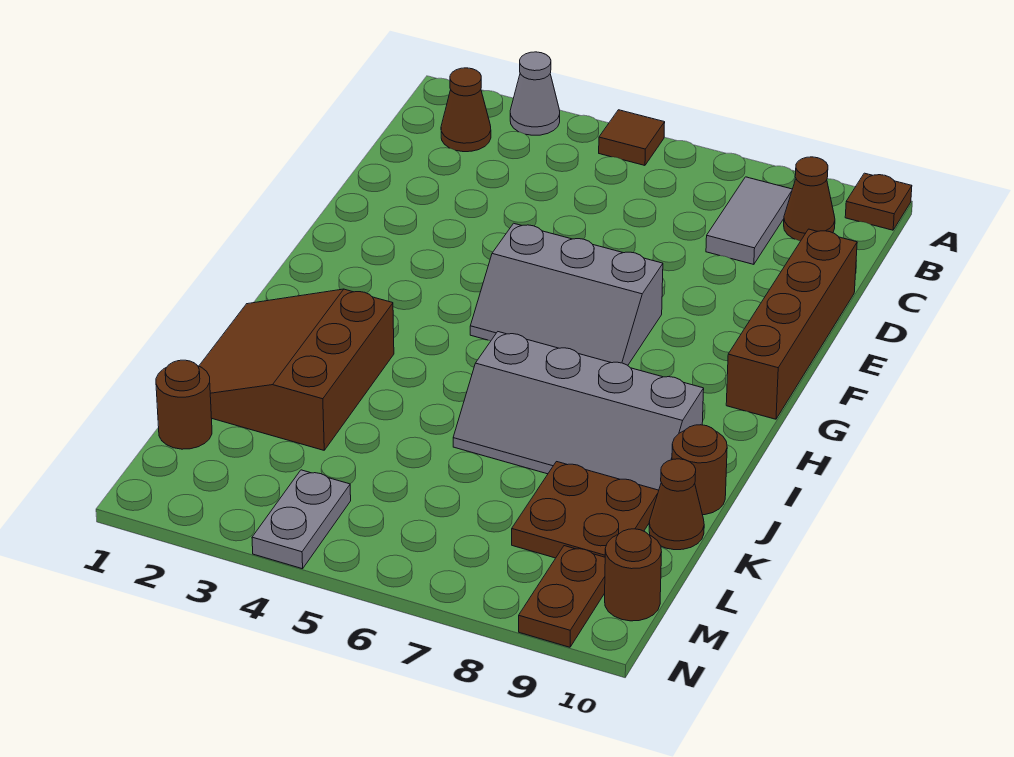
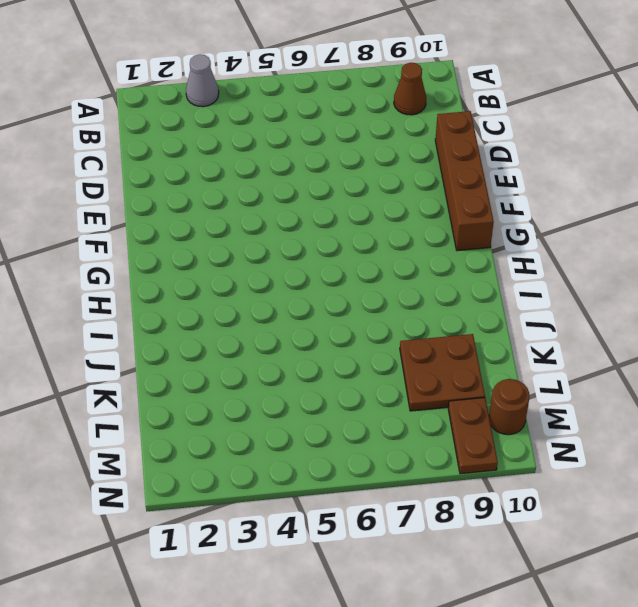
none -> brown 1x1 tile [599,110,665,165]
none -> brown 1x1 plate [845,173,912,230]
none -> brown 1x1 cone [441,68,491,152]

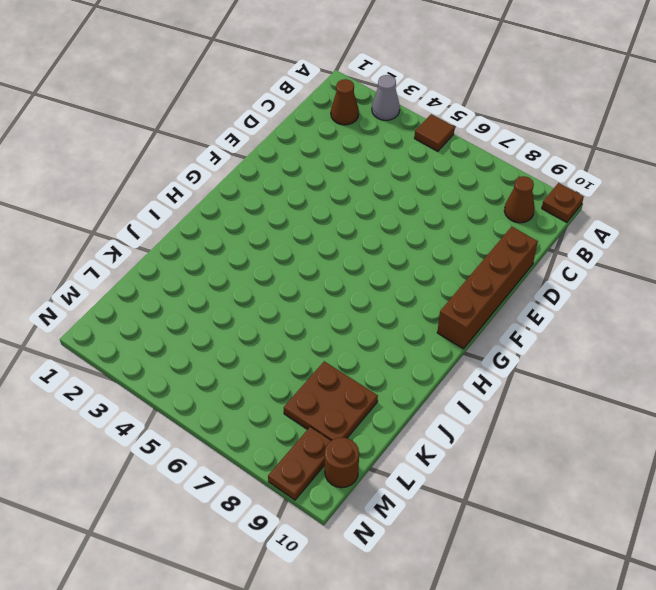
none -> grey 1x2 tile [706,177,792,264]
none -> grey 2x3 slope [470,223,663,365]
none -> brown 3x3 slope [199,289,394,450]

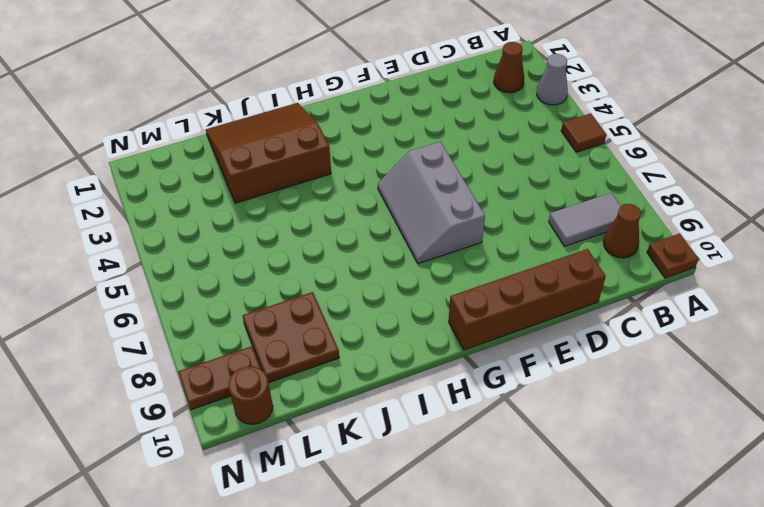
none -> grey 2x4 slope [453,332,704,490]
none -> brown 1x1 round brick [672,425,727,515]
none -> brown 1x1 cone [649,459,704,550]

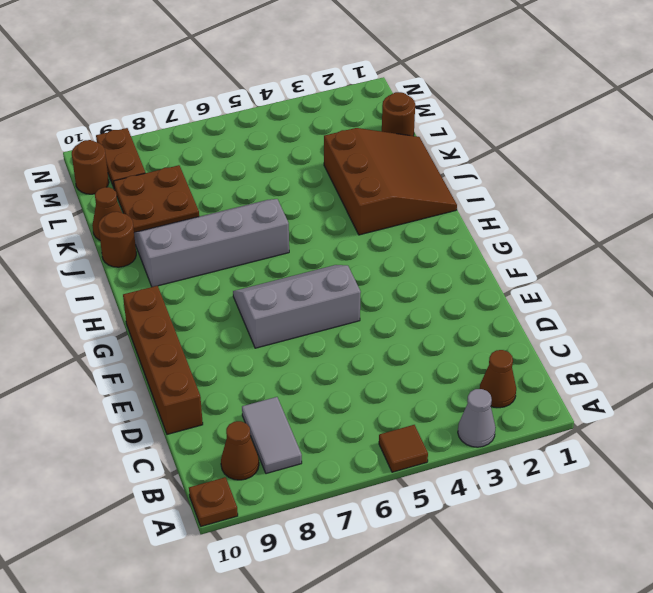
none -> grey 1x2 plate [252,470,351,569]

